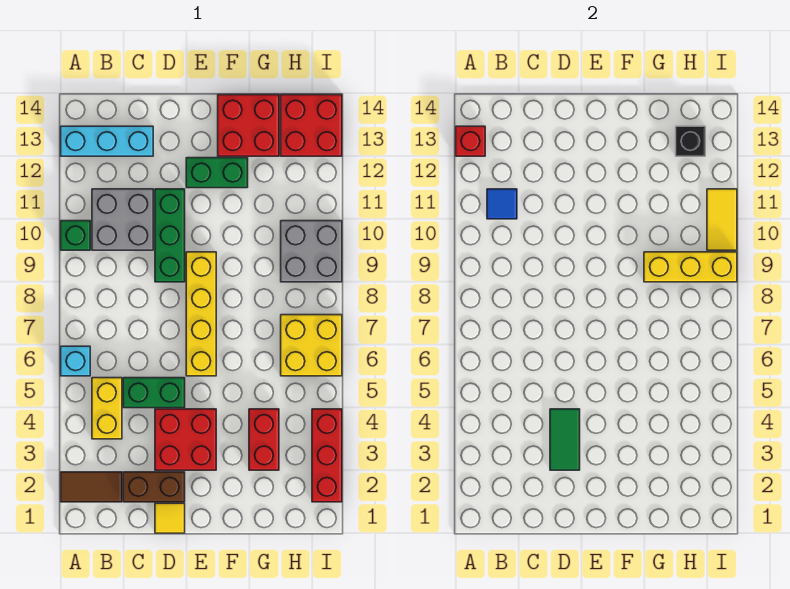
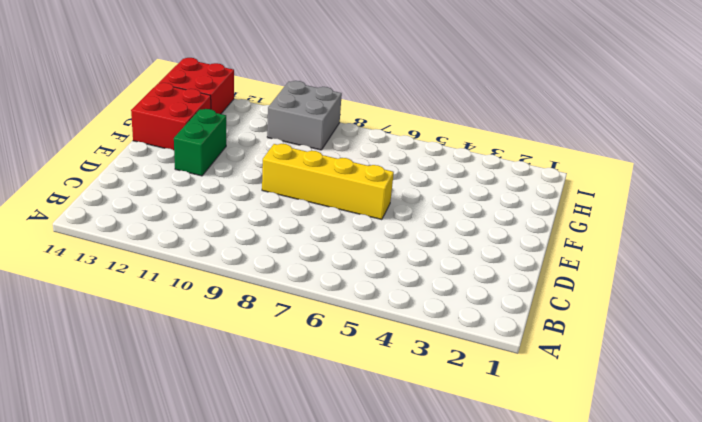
none -> brown 1x2 tile [61,472,122,502]
none -> cyan 1x1 brick [61,346,90,376]
none -> green 1x1 brick [61,221,90,250]

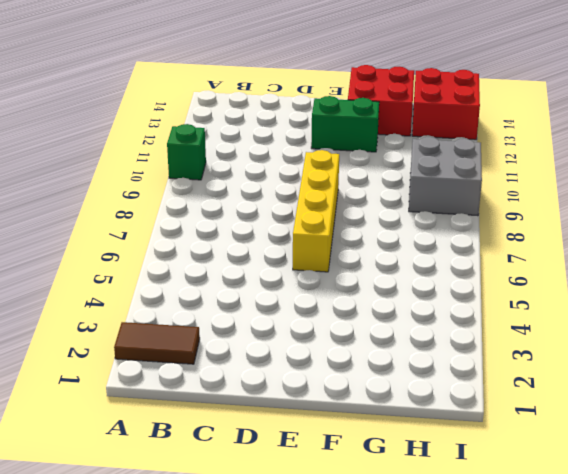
none -> cyan 1x1 brick [61,346,90,376]
none -> cyan 1x3 brick [61,126,153,156]
none -> yellow 1x2 brick [92,378,122,439]

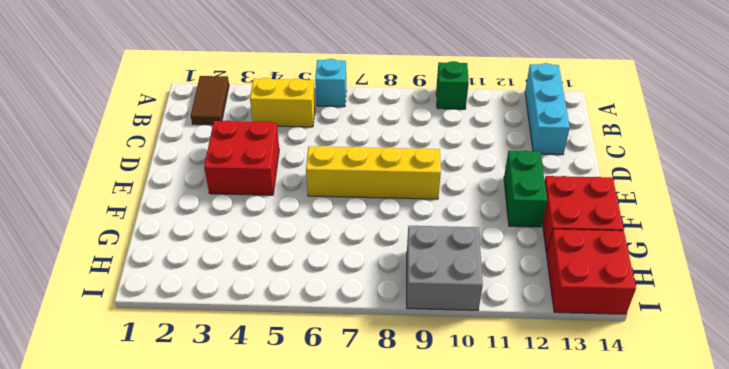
none -> grey 2x2 brick [92,189,153,250]
none -> brown 1x2 brick [123,472,185,502]
none -> green 1x2 brick [123,378,185,408]

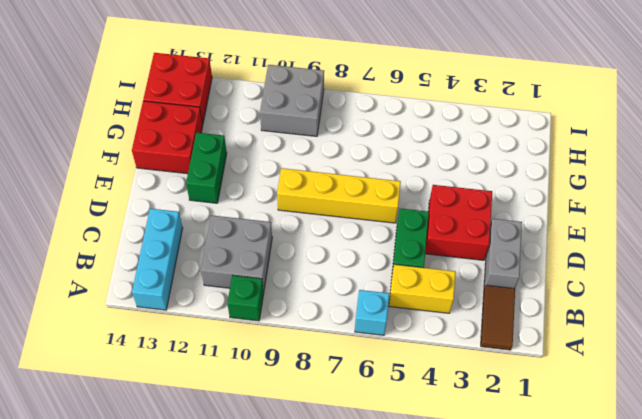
grey 1x2 brick [484,219,522,288] -> brown 1x2 brick [123,472,185,502]
none -> yellow 1x1 tile [155,503,185,533]
none -> green 1x3 brick [155,189,185,282]
none -> red 1x2 brick [249,409,279,470]

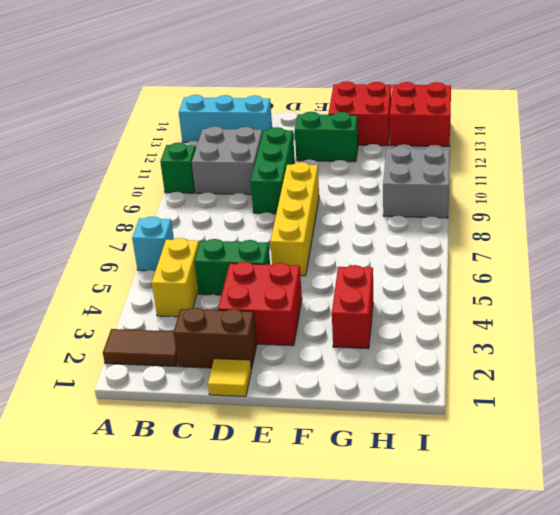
none -> yellow 2x2 brick [281,315,342,376]
none -> red 1x3 brick [312,409,342,502]
none -> red 1x1 brick [456,126,485,156]

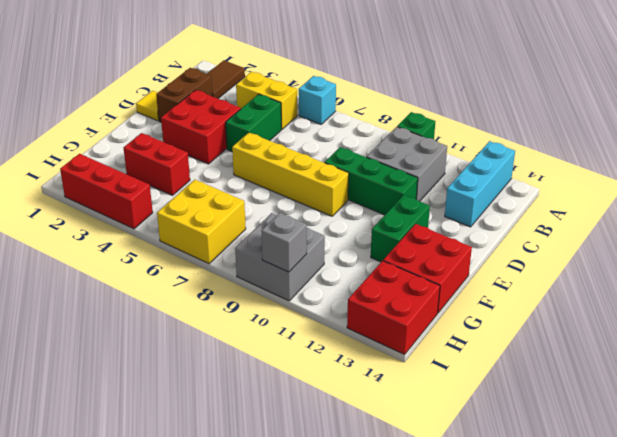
grey 1x1 brick [261,213,307,272] -> yellow 1x2 tile [707,189,737,250]
none -> red 1x1 brick [456,126,485,156]
none -> blue 1x1 tile [487,189,517,219]
none -> green 1x2 tile [550,409,580,470]

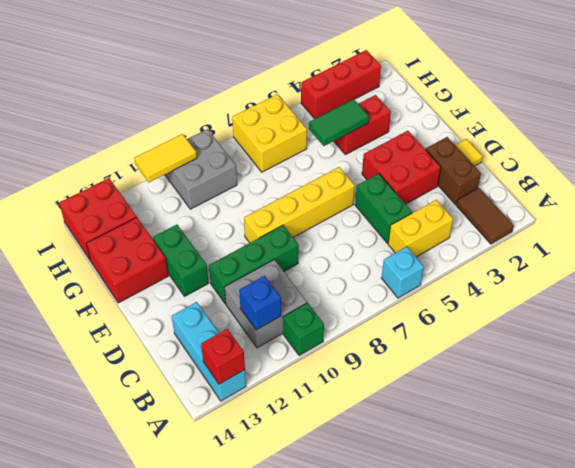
blue 1x1 brick [239,276,281,330] -> blue 1x1 tile [487,189,517,219]
green 1x2 tile [309,99,369,146] -> green 1x2 tile moved to [550,409,580,470]
none -> yellow 1x3 brick [644,252,737,282]
none -> black 1x1 brick [676,126,705,156]

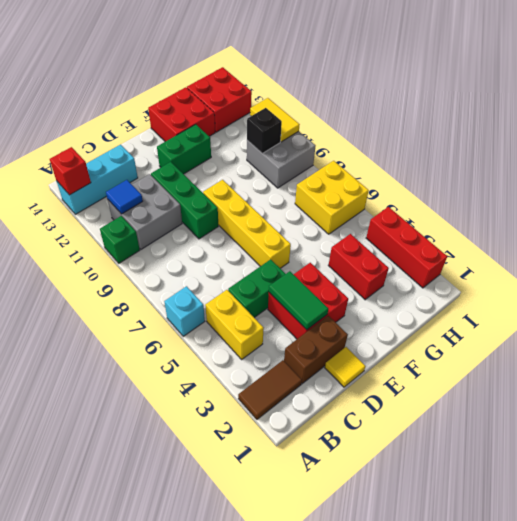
black 1x1 brick [247,108,282,153] -> black 1x1 brick moved to [676,126,705,156]
none -> yellow 1x3 brick [644,252,737,282]

